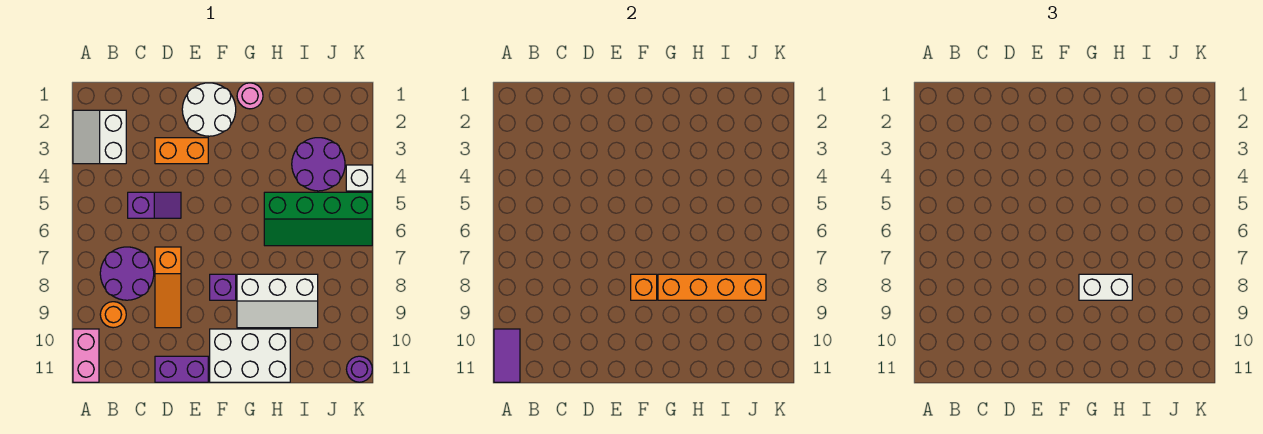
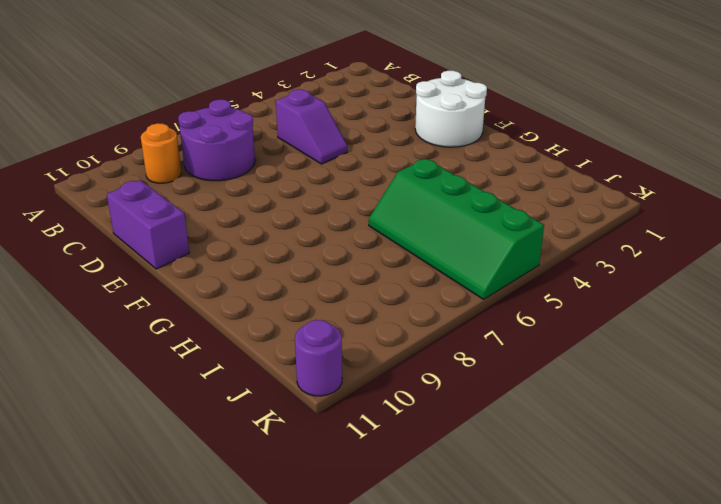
none -> white 2x2 slope [73,110,126,164]
none -> pink 1x2 brick [73,329,99,382]
none -> orange 1x2 brick [155,138,208,164]

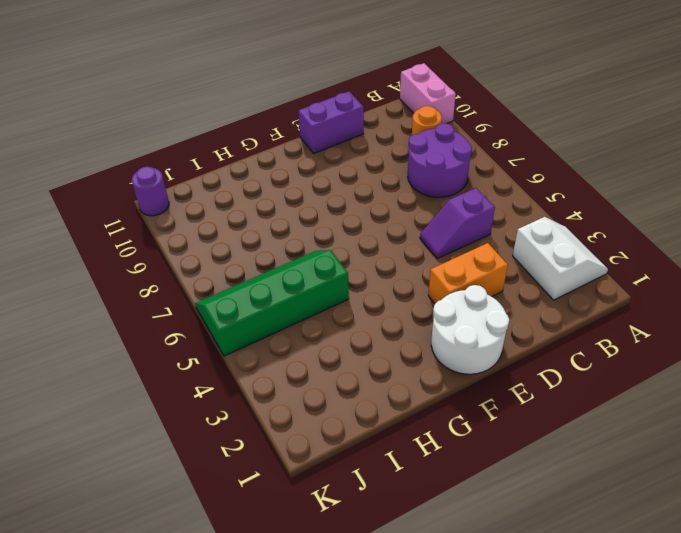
none -> orange 1x3 slope [155,247,181,328]
none -> purple 1x1 brick [210,274,236,300]
none -> white 2x3 brick [210,329,290,382]

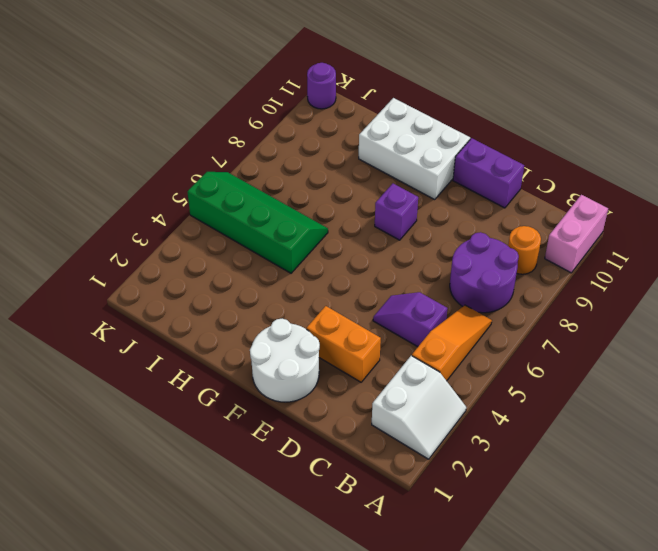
orange 1x3 slope [412,305,492,381] -> orange 1x3 slope moved to [155,247,181,328]
none -> pink 1x1 round brick [237,83,263,109]
none -> white 2x3 slope [237,274,318,328]
none -> purple 2x2 round brick [292,138,345,191]

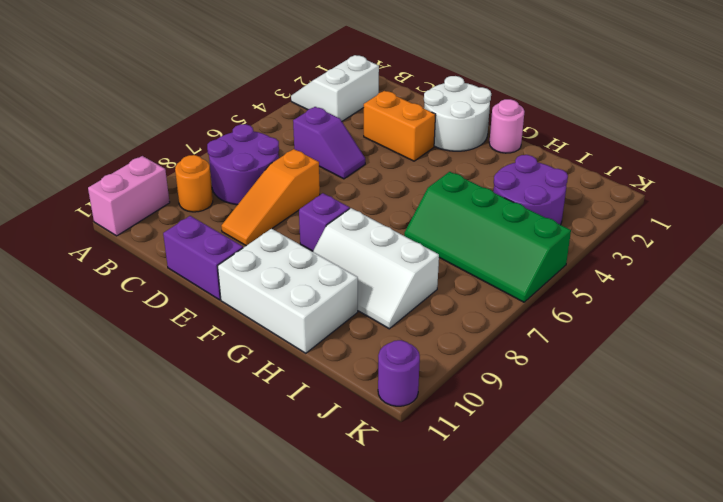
none -> white 1x1 brick [346,165,372,191]
none -> purple 1x2 tile [494,329,520,382]
none -> orange 1x1 brick [631,274,657,300]

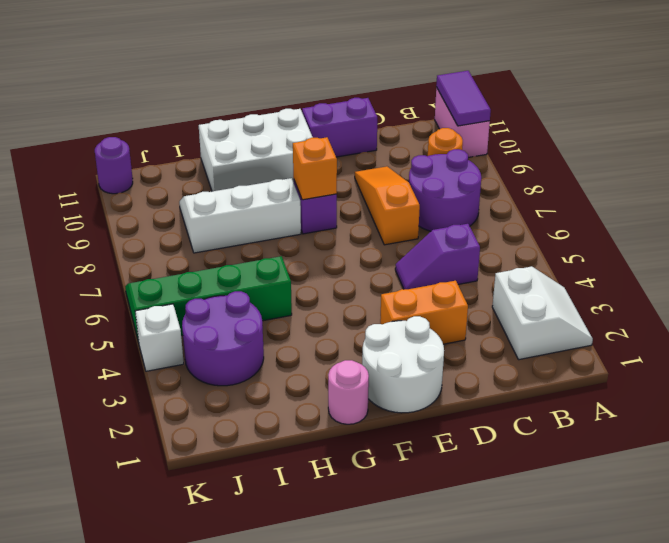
none -> orange 1x4 brick [658,274,766,300]
none -> white 1x2 brick [1079,274,1132,300]

